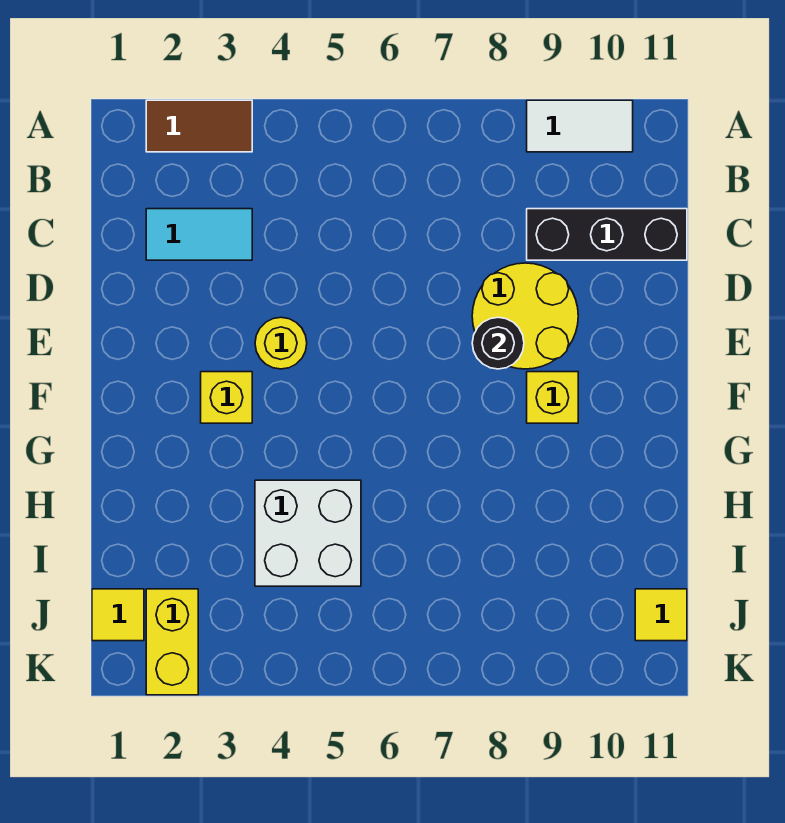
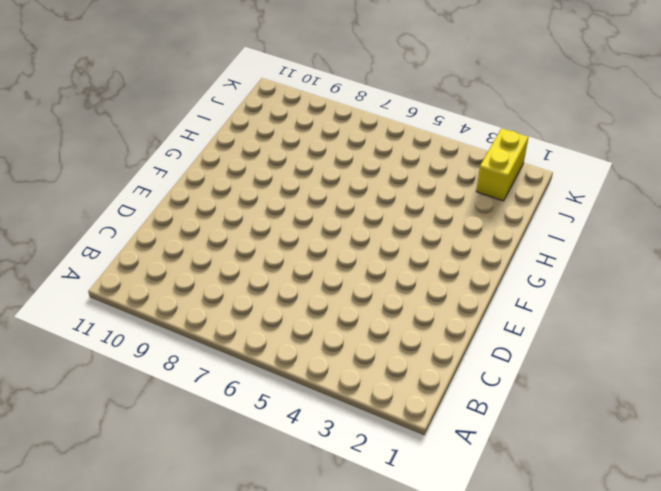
none -> brown 1x2 tile [146,100,252,152]
none -> white 1x2 tile [527,100,633,152]
none -> cyan 1x2 tile [146,209,252,260]

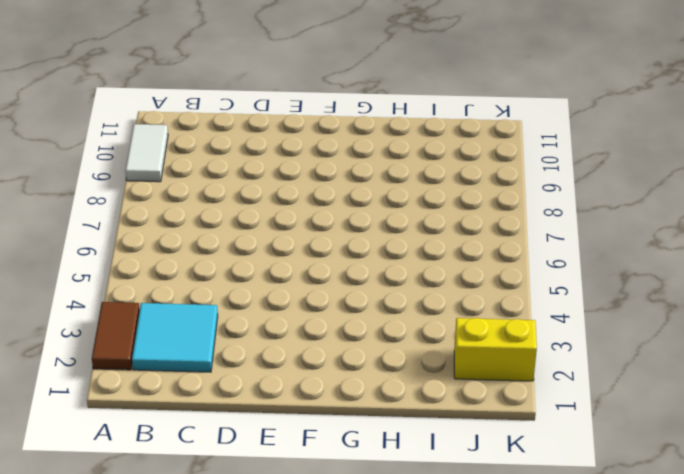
cyan 2x2 tile [132,303,218,372] -> cyan 1x2 tile [146,209,252,260]
none -> black 1x3 brick [527,209,687,260]
none -> yellow 2x2 round brick [472,263,578,369]
none -> yellow 1x1 round brick [255,317,307,369]

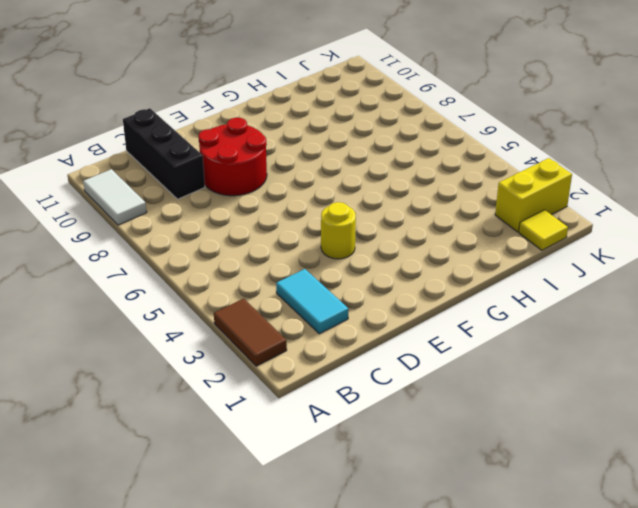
red 2x2 round brick [198,118,267,196] -> yellow 2x2 round brick [472,263,578,369]
none -> yellow 1x1 brick [201,372,252,423]
none -> yellow 1x1 brick [527,372,578,423]
none -> white 2x2 brick [255,480,361,586]

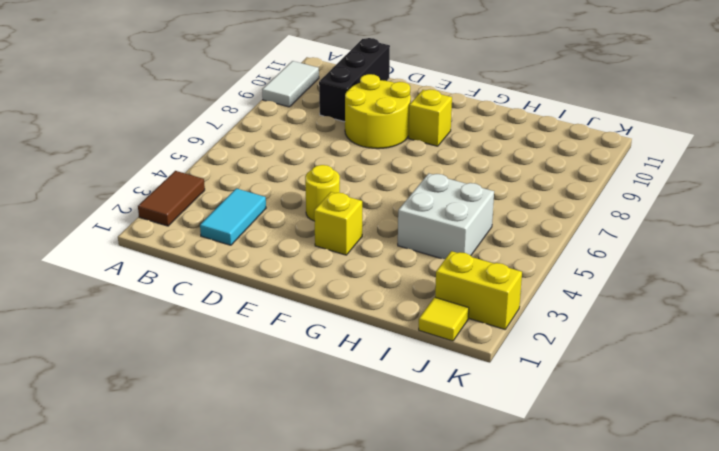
none -> yellow 1x1 tile [635,589,687,641]
none -> black 1x1 round brick [472,317,524,369]

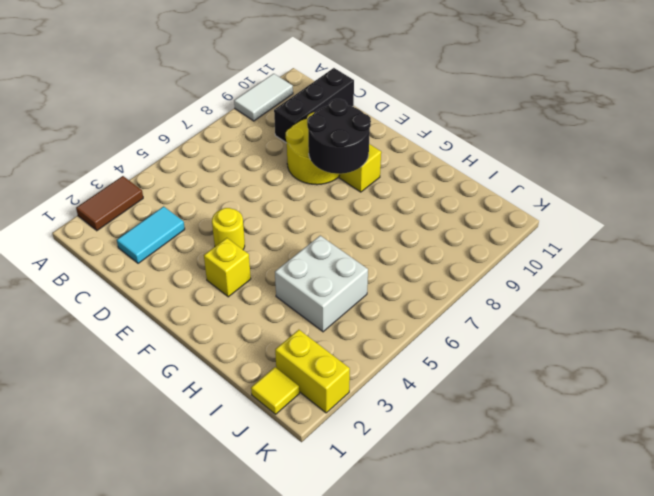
black 2x2 round brick [307,99,371,174] -> black 1x1 round brick [472,317,524,369]
none -> yellow 1x1 tile [635,589,687,641]

